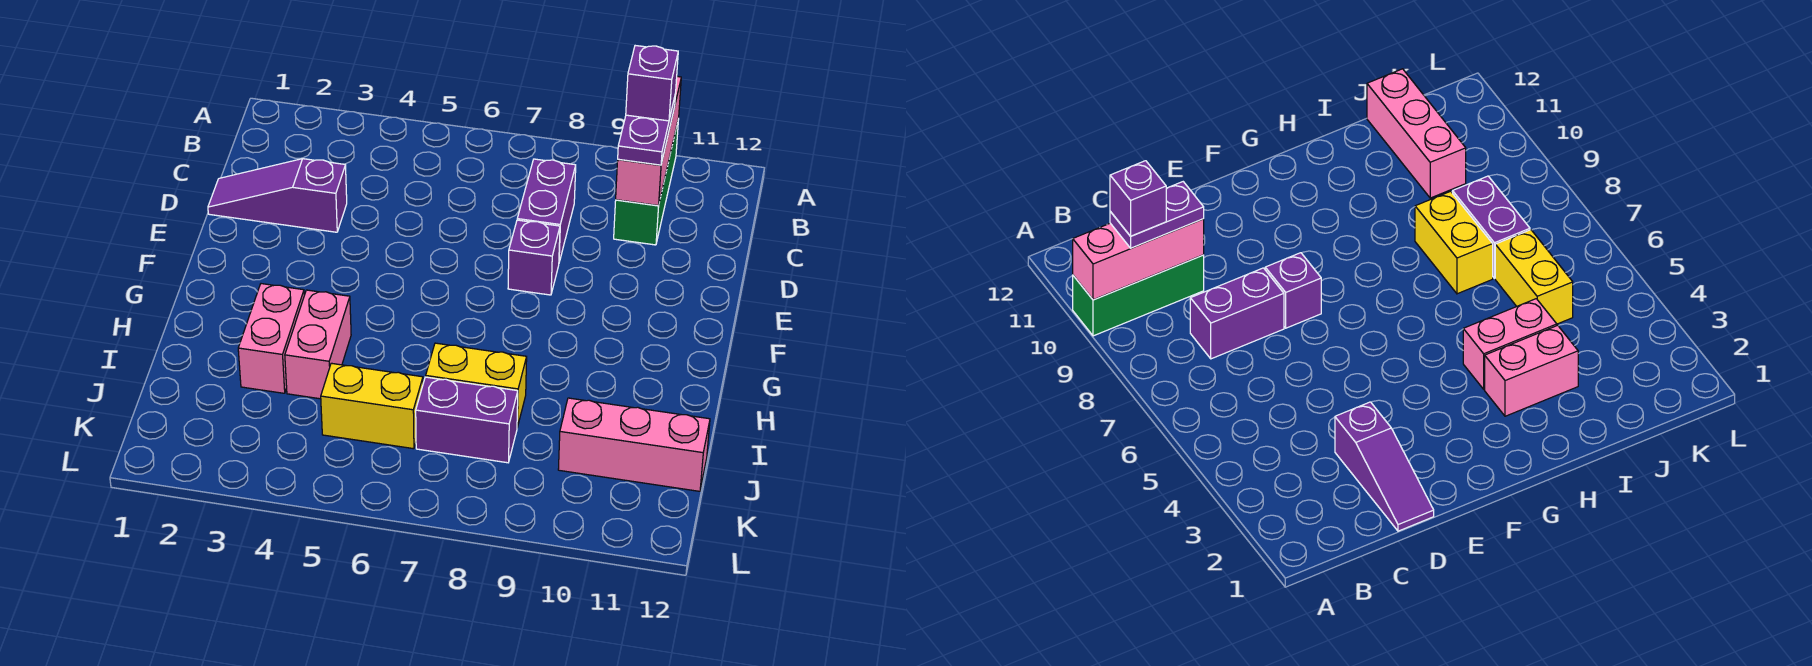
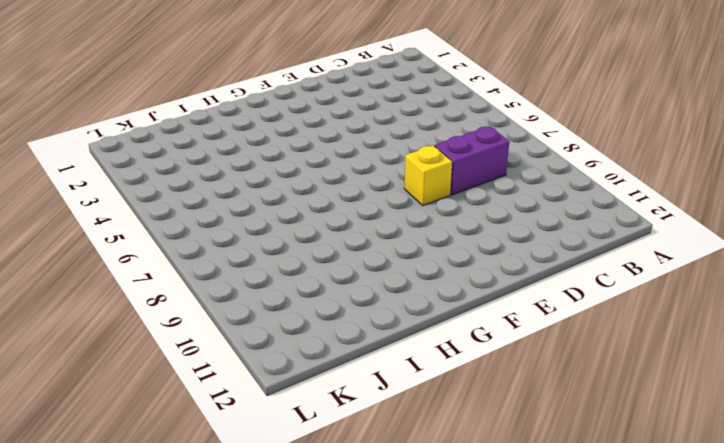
yellow 1x1 brick [404,146,452,206] -> purple 1x1 brick [508,220,560,295]
none -> green 1x3 brick [614,118,679,245]
none -> purple 1x3 slope [208,159,347,232]
none -> pink 1x2 brick [238,284,304,393]

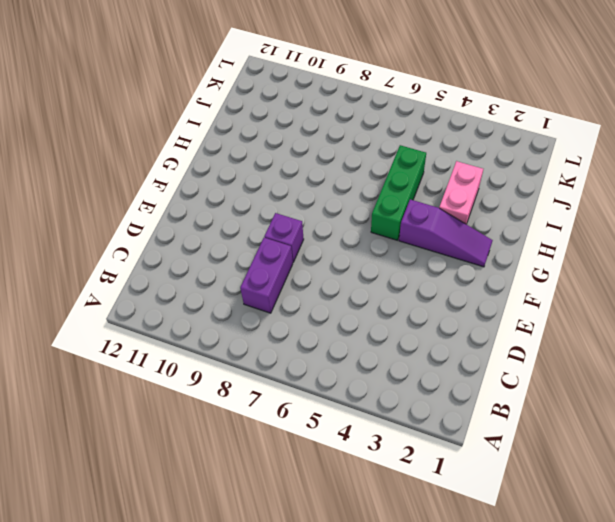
purple 1x3 slope [399,199,493,267] -> purple 1x3 slope moved to [208,159,347,232]
green 1x3 brick [371,145,426,240] -> green 1x3 brick moved to [614,118,679,245]
none -> pink 1x2 brick [285,290,351,399]
none -> yellow 1x2 brick [426,343,527,427]
none -> yellow 1x2 brick [321,363,423,449]

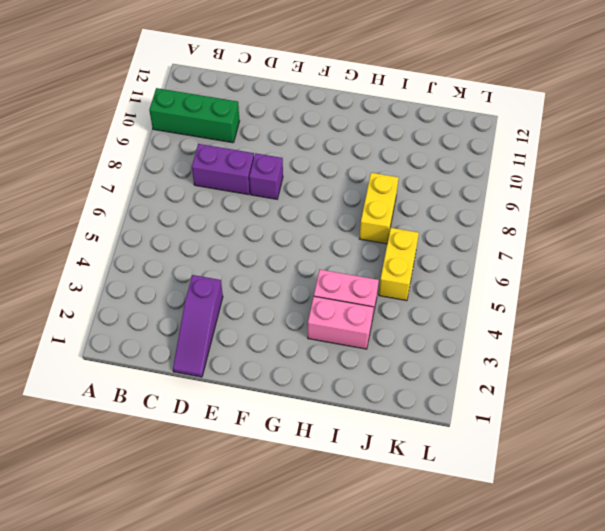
none -> purple 1x2 brick [416,377,518,463]
none -> pink 1x3 brick [558,398,710,491]
none -> pink 1x3 brick [616,77,681,206]

